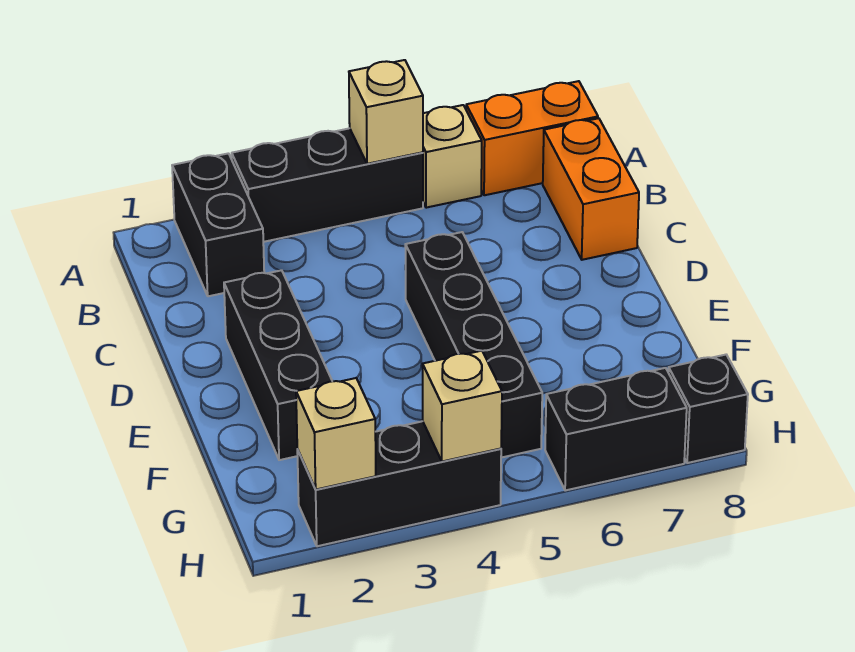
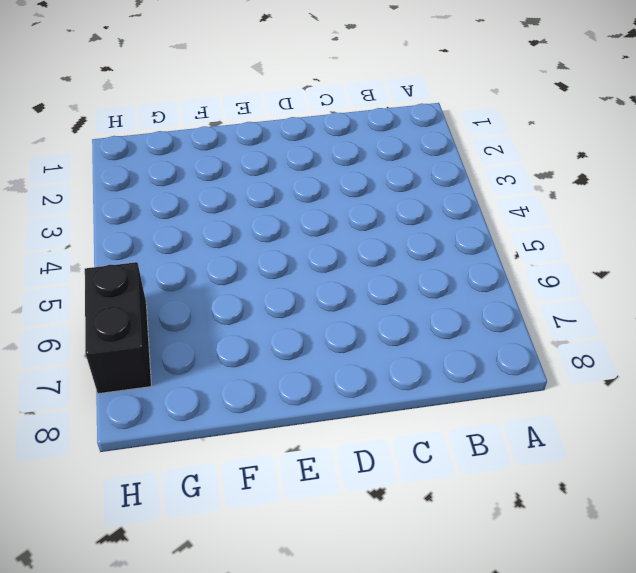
none -> black 1x2 brick [172,153,264,296]
none -> black 1x3 brick [232,128,423,242]
none -> tan 1x1 brick [423,105,482,208]

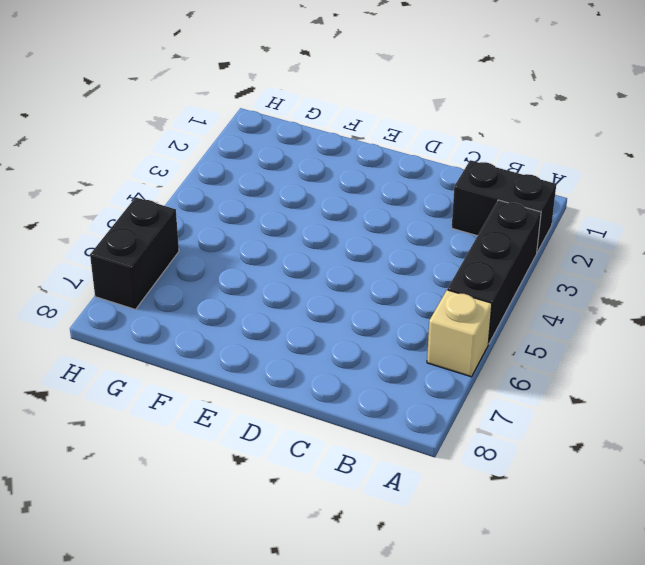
none -> orange 1x2 brick [466,81,598,195]
none -> orange 1x2 brick [543,118,639,260]
none -> black 1x3 brick [224,270,332,460]

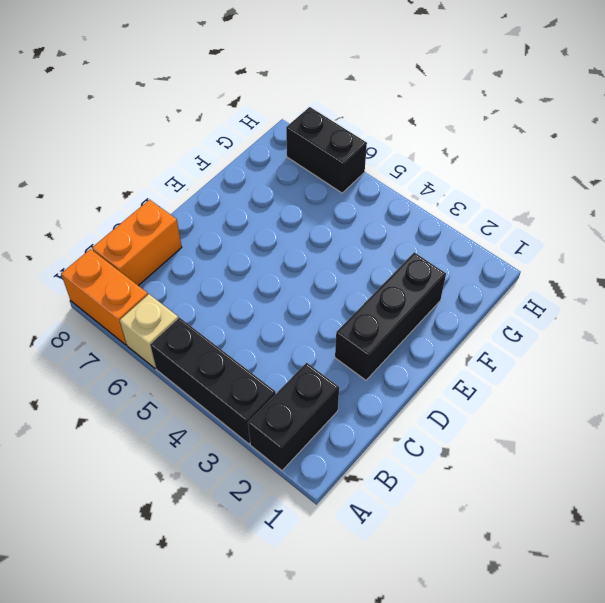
none -> black 1x4 brick [405,232,542,458]
none -> black 1x3 brick [297,421,501,546]
none -> black 1x1 brick [668,355,748,463]

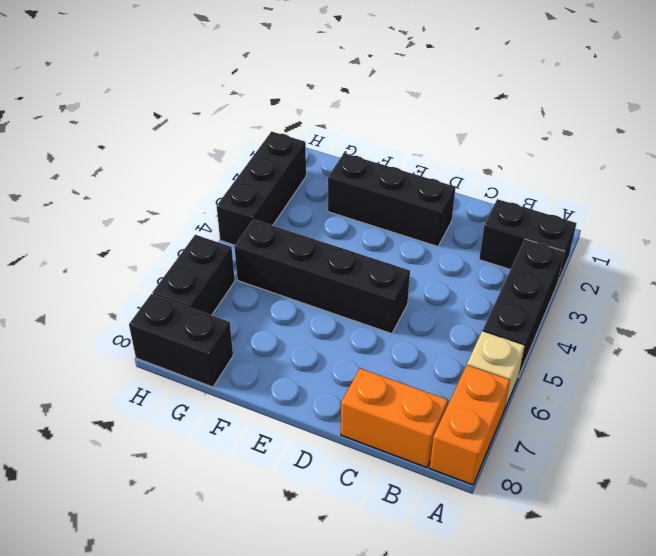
black 1x2 brick [129,294,233,387] -> black 1x1 brick [668,355,748,463]
none -> tan 1x1 brick [349,60,423,164]
none -> tan 1x1 brick [296,378,376,489]
none -> tan 1x1 brick [422,351,502,461]

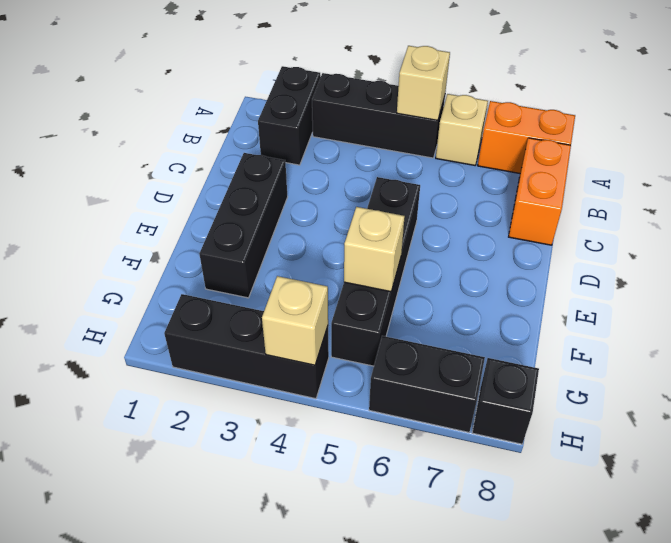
tan 1x1 brick [344,207,405,292] -> tan 1x1 brick moved to [296,378,376,489]

